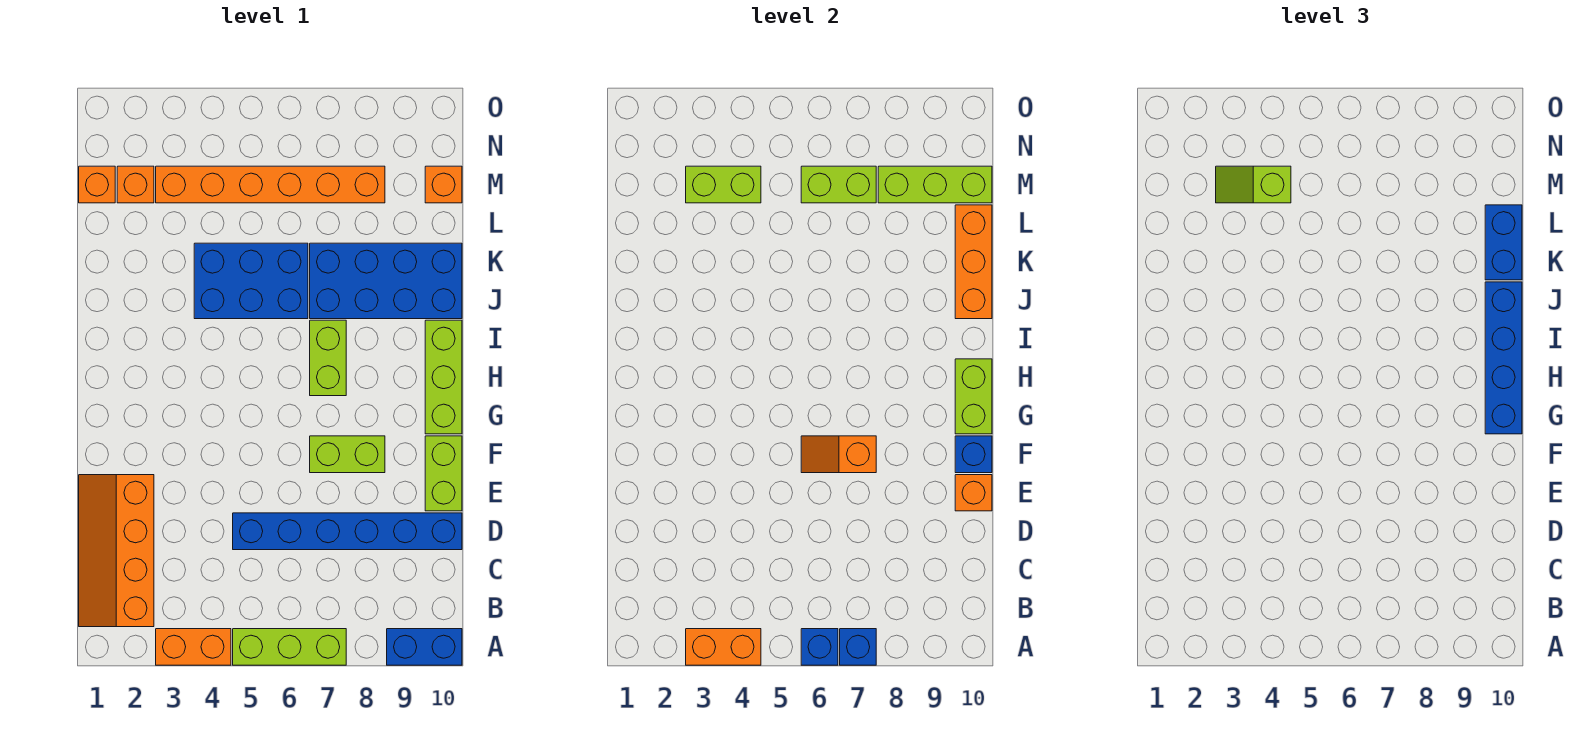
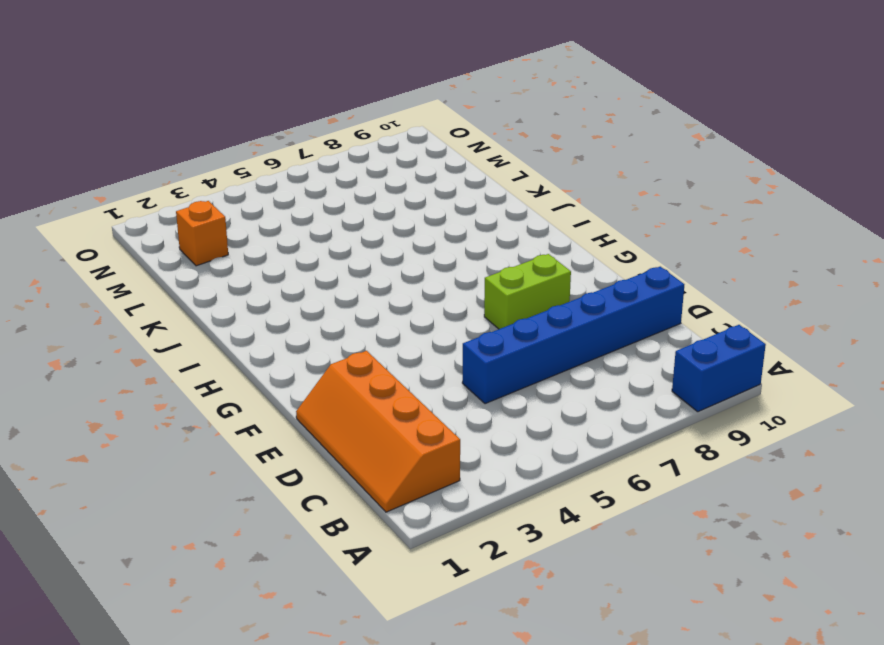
none -> orange 1x2 brick [156,629,231,665]
none -> lime 1x3 brick [233,629,346,665]
none -> lime 1x2 brick [425,436,462,511]

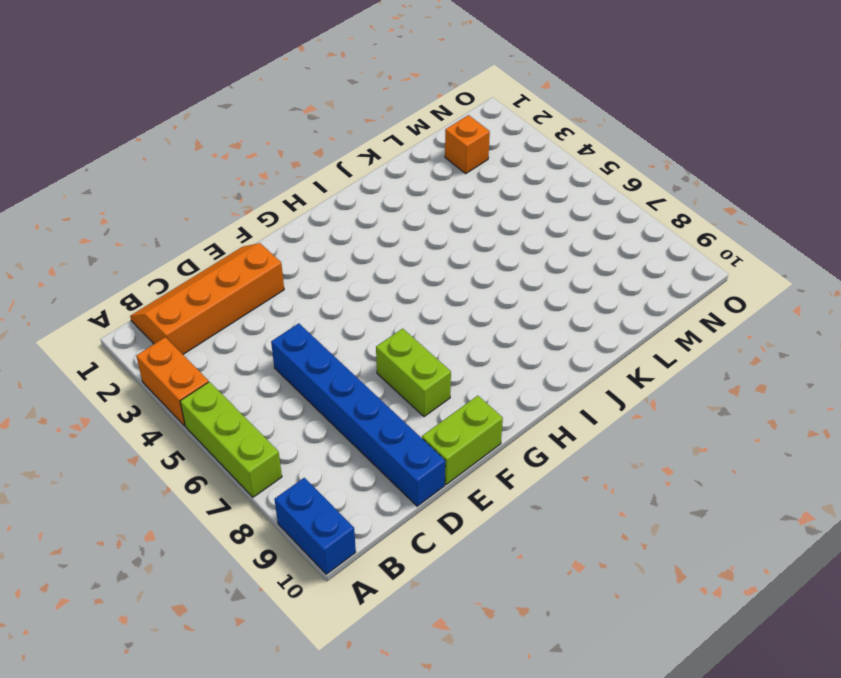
none -> lime 1x3 brick [425,320,462,434]
none -> lime 1x2 brick [310,320,346,396]
none -> blue 2x3 brick [194,243,308,319]

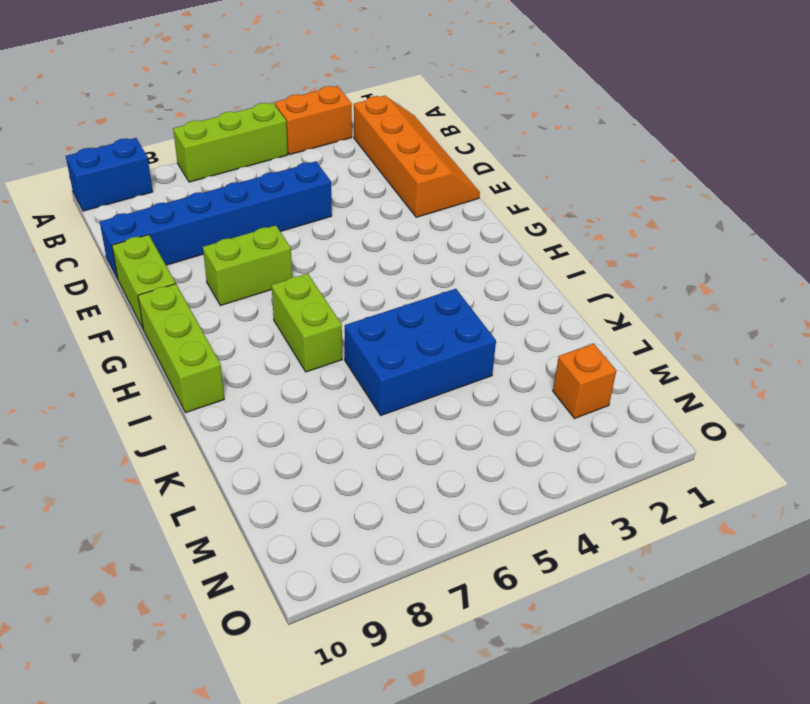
none -> blue 2x4 brick [310,243,462,319]
none -> orange 1x1 brick [79,166,115,203]
none -> orange 1x6 brick [156,166,385,203]

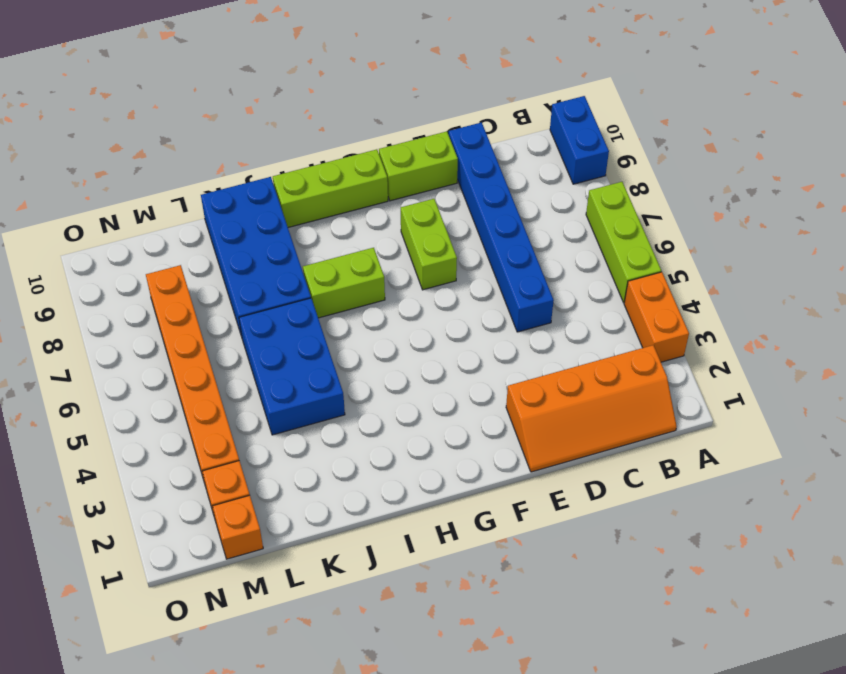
none -> orange 1x1 brick [425,166,462,203]
none -> orange 1x2 brick [686,629,761,665]
none -> blue 1x1 brick [801,629,838,665]

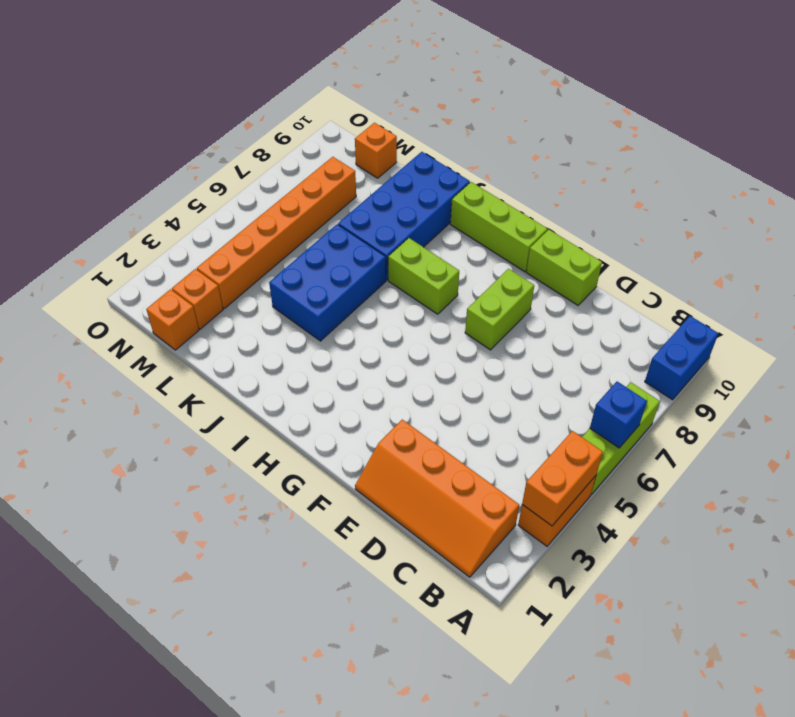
none -> blue 1x6 brick [233,513,462,550]
none -> blue 1x1 brick [840,629,876,665]
none -> orange 1x1 brick [955,475,992,511]

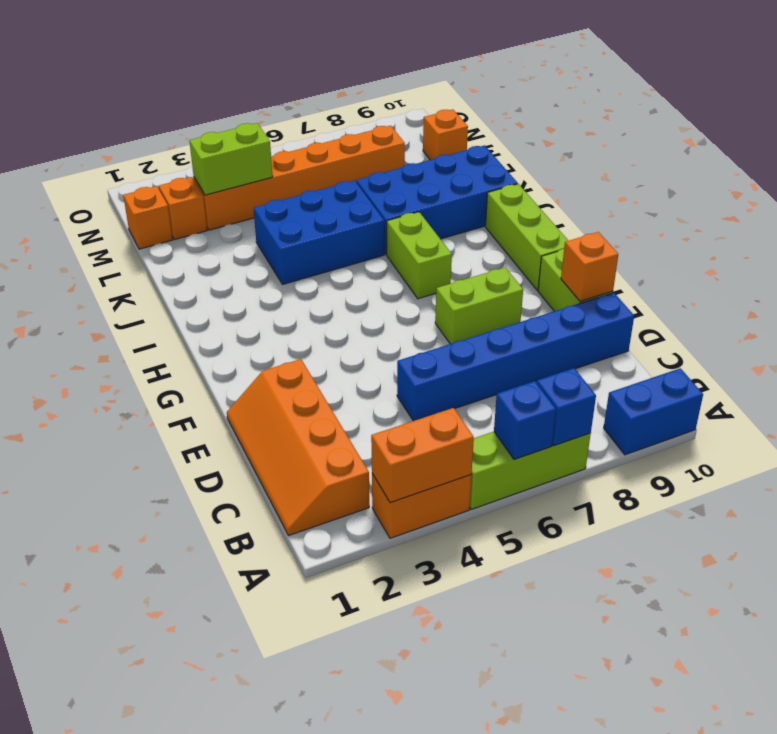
none -> orange 1x2 slope [801,436,876,473]
none -> blue 1x1 brick [955,436,992,473]
none -> lime 1x2 brick [955,359,992,434]

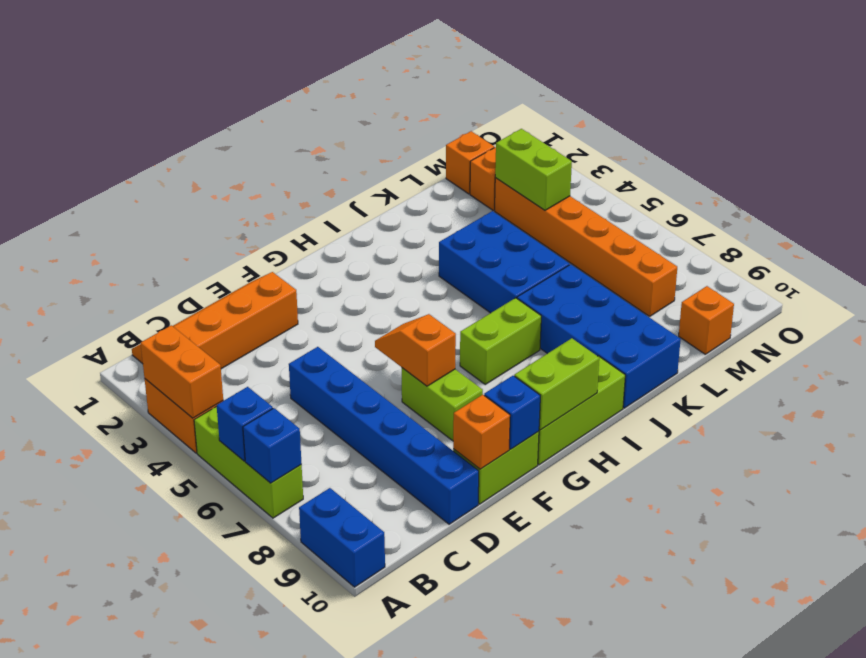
none -> orange 1x3 brick [955,205,992,319]
none -> lime 1x2 brick [801,166,876,203]
none -> lime 1x3 brick [878,166,992,203]

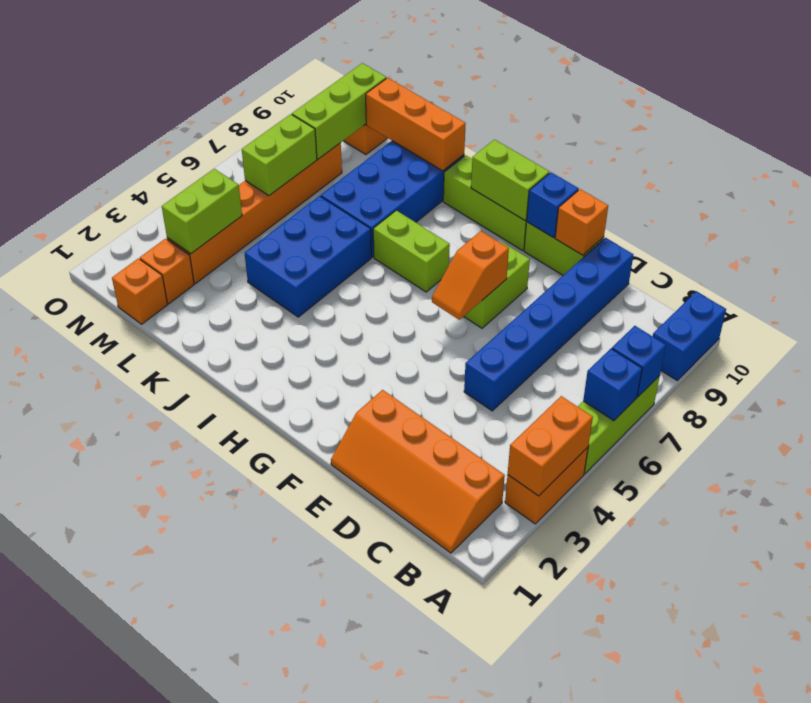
none -> blue 1x4 brick [1485,282,1522,434]
none -> blue 1x2 brick [1485,205,1522,280]
none -> lime 1x2 slope [1216,166,1291,203]

